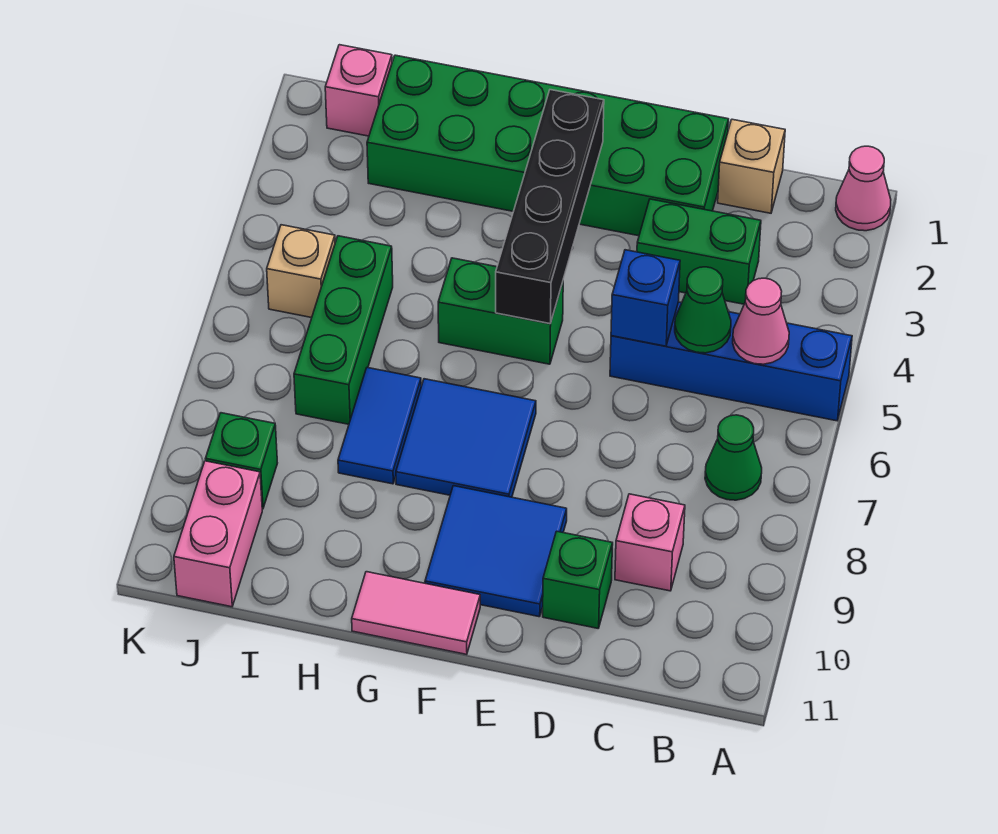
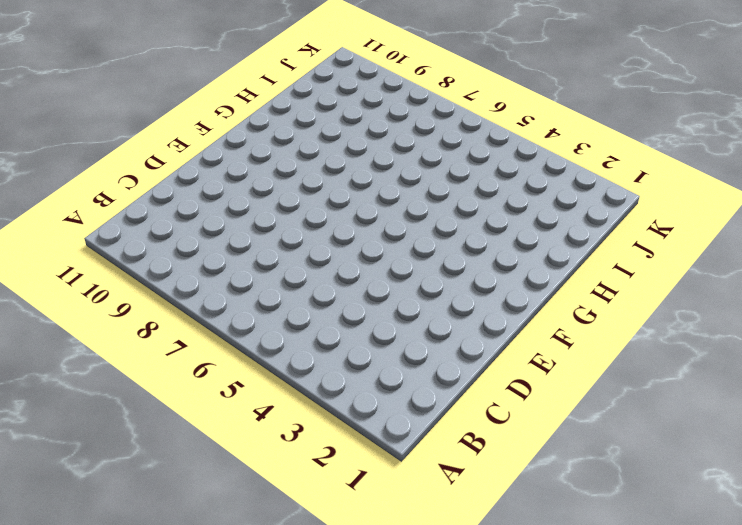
none -> pink 1x1 cone [836,146,891,231]
none -> blue 1x4 brick [610,302,852,421]
none -> green 1x1 cone [705,415,762,500]

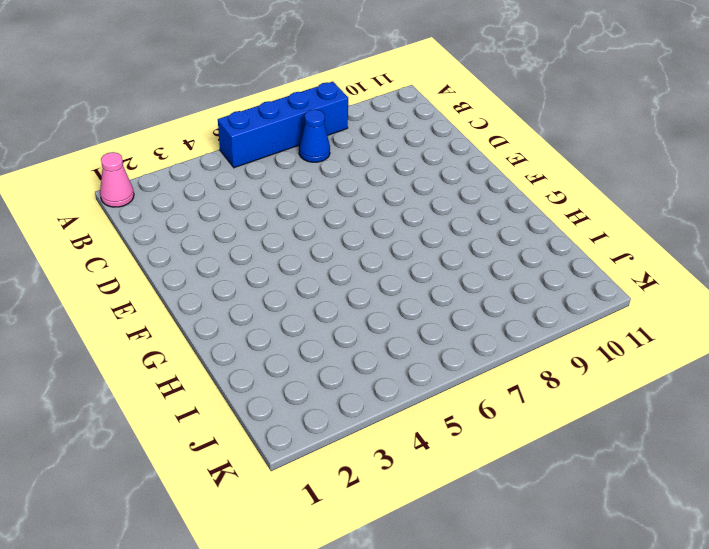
blue 1x4 brick [218,82,348,168] -> blue 1x4 brick turned to [610,302,852,421]
blue 1x1 cone [299,110,330,162] -> green 1x1 cone [705,415,762,500]
none -> tan 1x1 brick [718,119,785,213]
none -> green 1x2 brick [637,199,761,304]
none -> pink 1x1 brick [615,494,685,591]

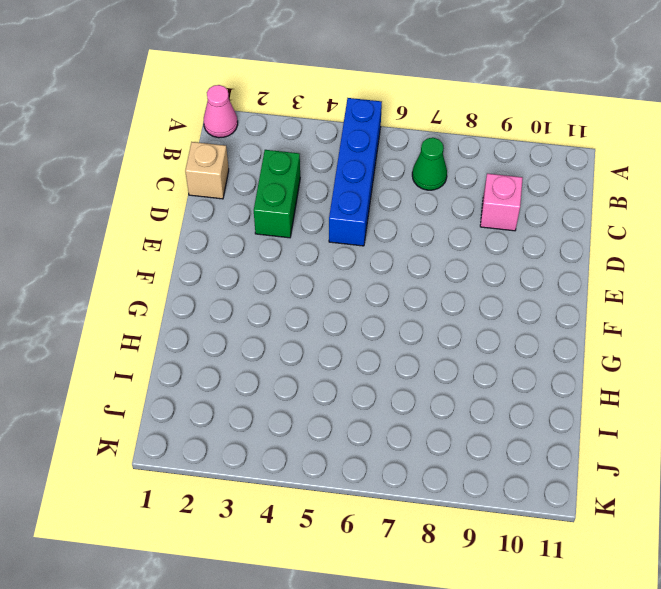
none -> green 2x6 brick [367,55,729,236]
none -> green 1x1 brick [543,531,613,628]
none -> blue 2x2 tile [425,486,567,617]

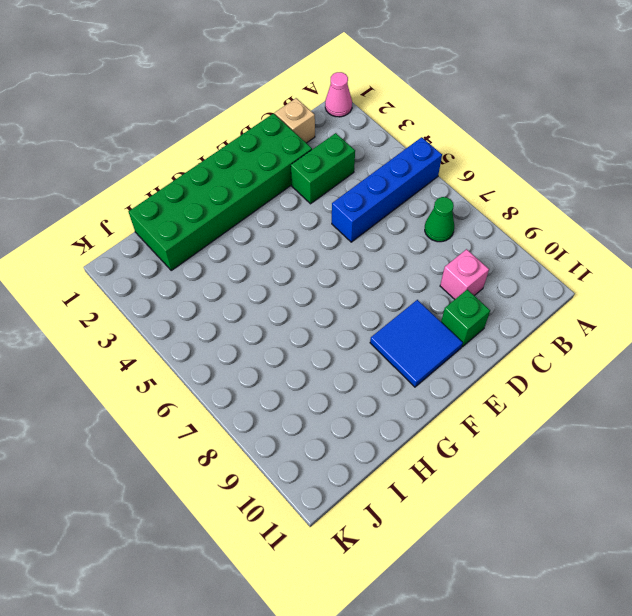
none -> green 1x2 brick [438,258,563,364]
none -> blue 2x2 tile [396,379,536,497]
none -> pink 1x2 tile [352,572,480,655]

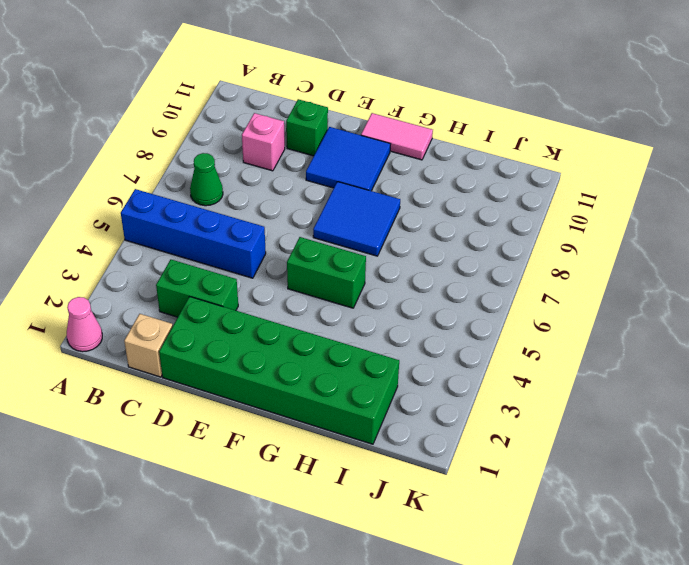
none -> blue 1x2 tile [338,368,421,484]
none -> green 1x3 brick [294,236,393,424]
none -> pink 1x1 brick [325,45,392,136]

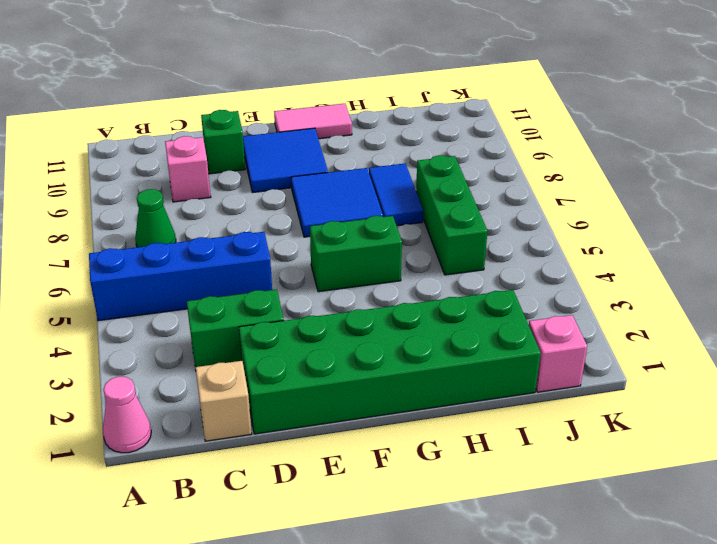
none -> tan 1x1 brick [267,225,335,318]
none -> green 1x1 brick [206,413,277,509]
none -> pink 1x2 brick [174,461,262,607]

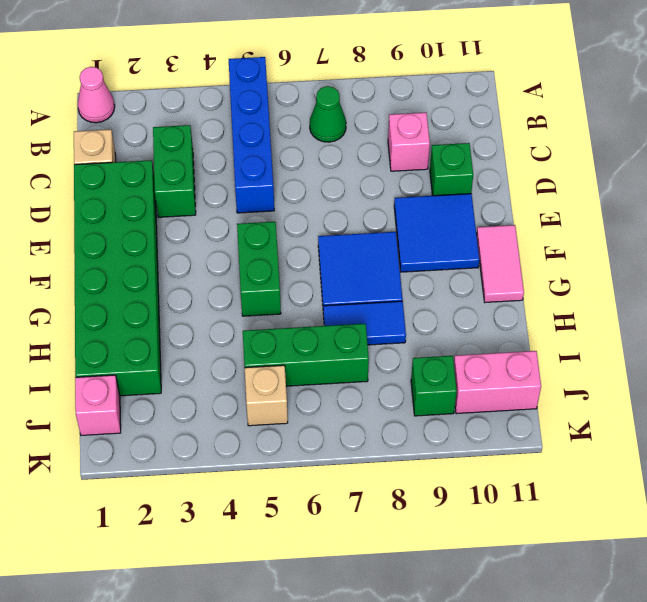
none -> pink 1x1 cone [733,278,789,364]
none -> green 1x1 cone [675,267,731,353]
none -> blue 1x1 brick [611,250,680,346]

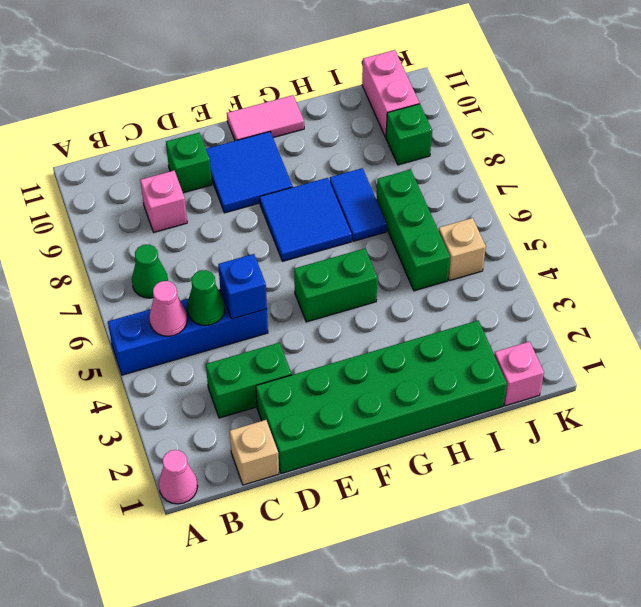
none -> black 1x4 brick [496,90,604,324]

